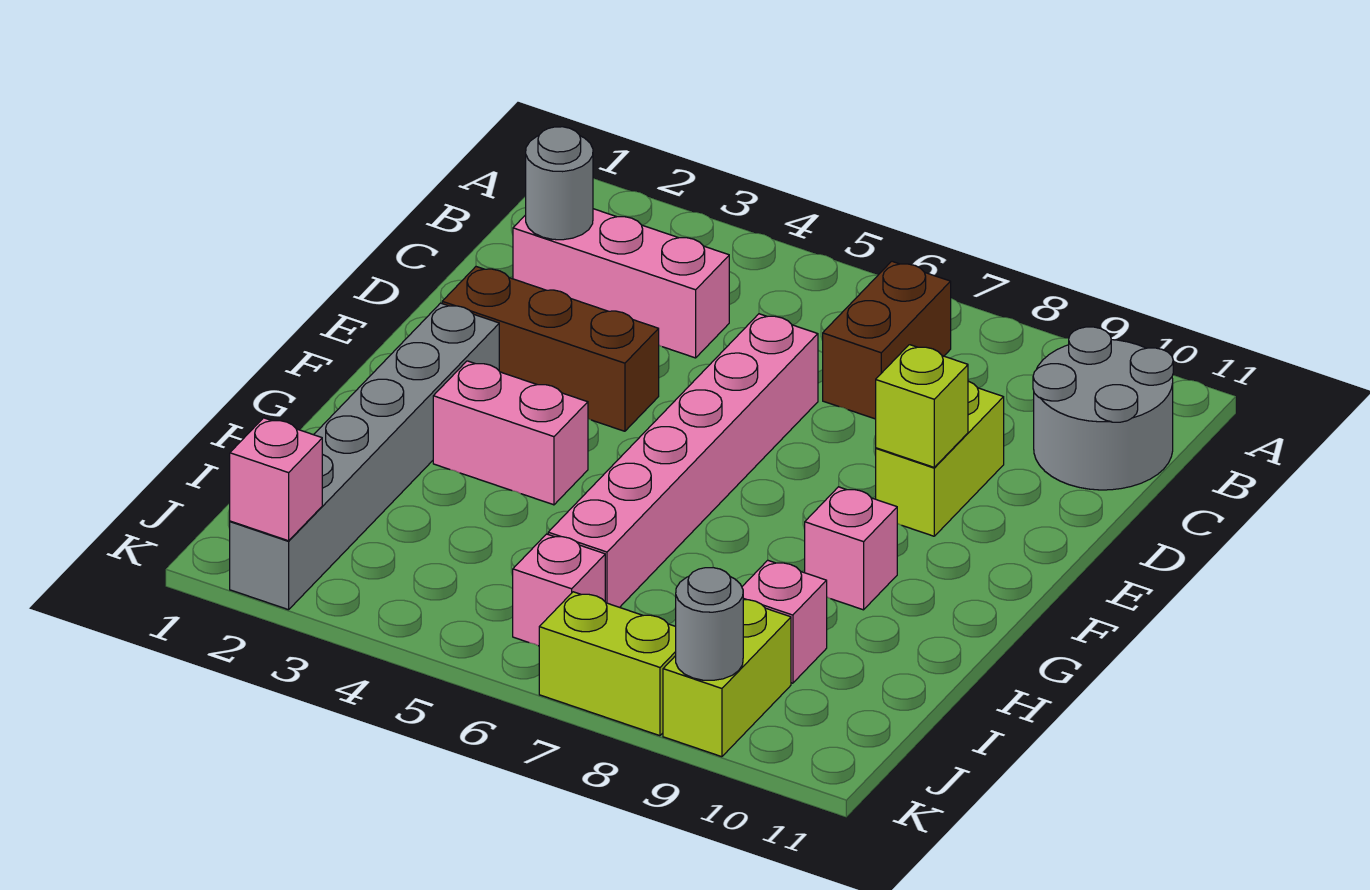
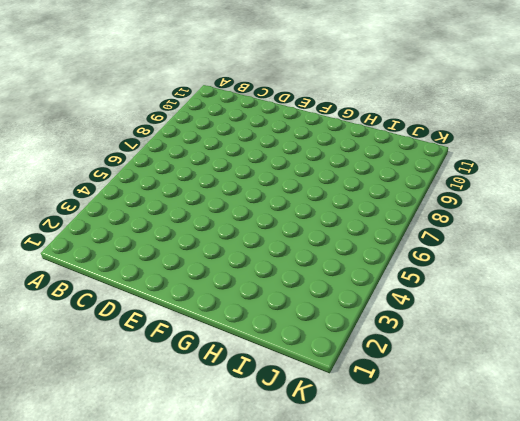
none -> brown 1x2 brick [823,261,951,419]
none -> grey 2x2 round brick [1033,327,1173,490]
none -> pink 1x3 brick [513,209,729,358]

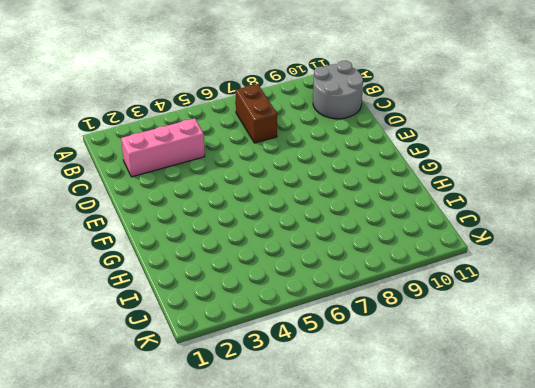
none -> pink 1x6 brick [548,314,818,607]
none -> lime 1x2 brick [876,381,1004,536]
none -> brown 1x3 brick [442,267,659,431]

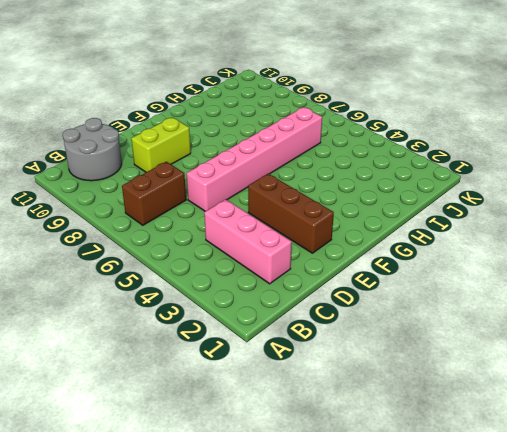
none -> grey 1x6 brick [230,303,499,610]
none -> pink 1x2 brick [433,361,588,505]
none -> pink 1x1 brick [805,487,897,610]

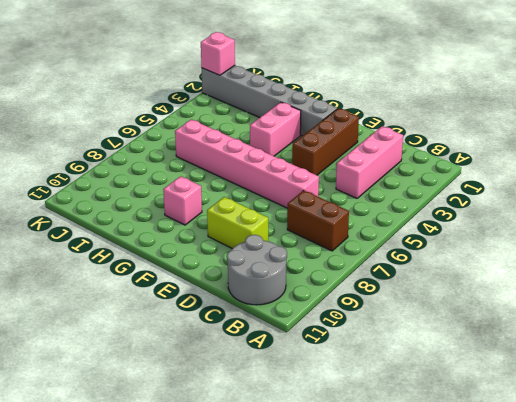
none -> pink 1x1 brick [742,560,827,683]
none -> pink 1x1 brick [513,534,605,646]
none -> lime 1x2 brick [663,600,791,757]

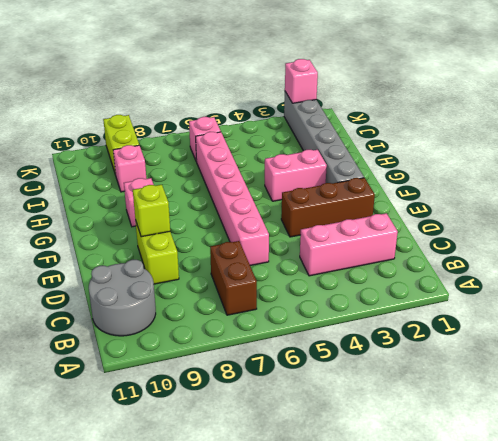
none -> lime 1x2 brick [539,592,676,736]
none -> grey 1x1 round brick [526,127,593,240]
none -> grey 1x1 round brick [676,568,743,680]

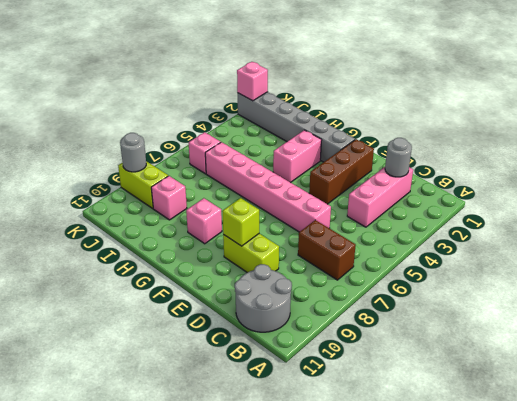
none -> lime 1x2 brick [539,592,676,736]

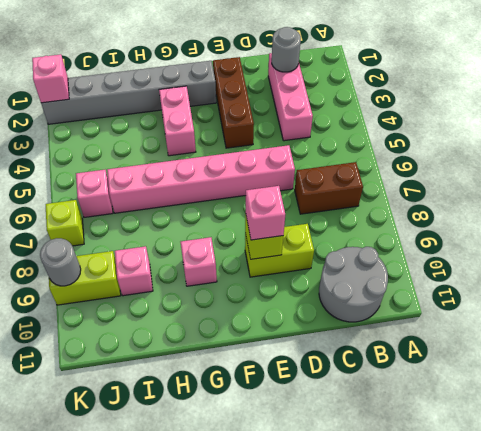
pink 1x1 brick [246,186,285,240] -> none
lime 1x1 brick [46,200,84,246] -> lime 1x2 brick [539,592,676,736]

